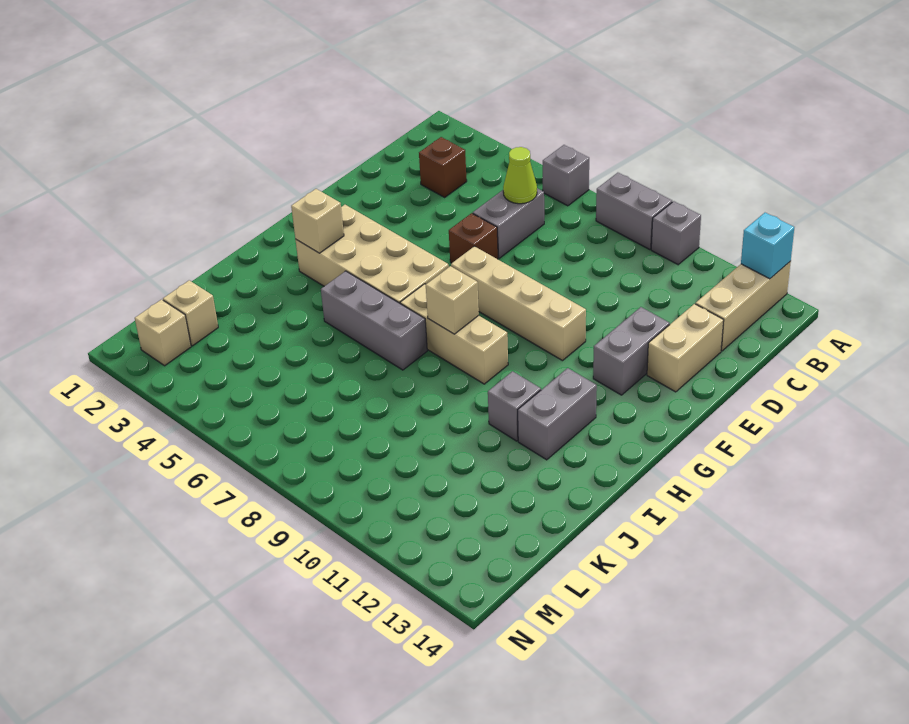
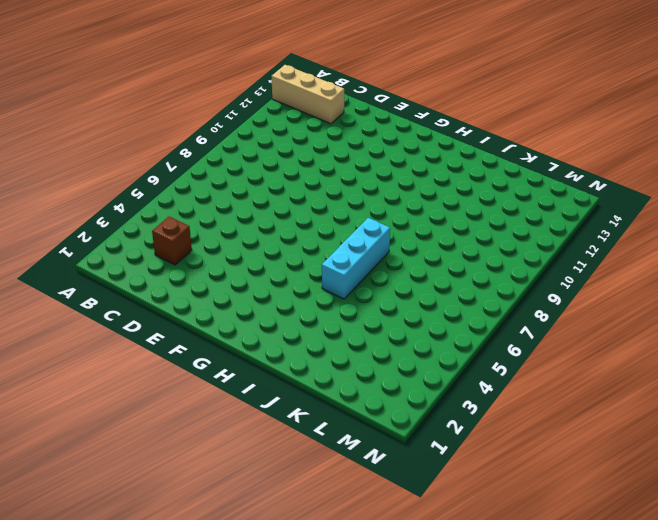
cyan 1x3 brick [322,218,390,299] -> grey 1x3 brick [321,271,427,370]
none -> grey 1x1 brick [543,145,589,206]
none -> grey 1x2 brick [596,173,672,250]
none -> grey 1x1 brick [651,201,701,265]

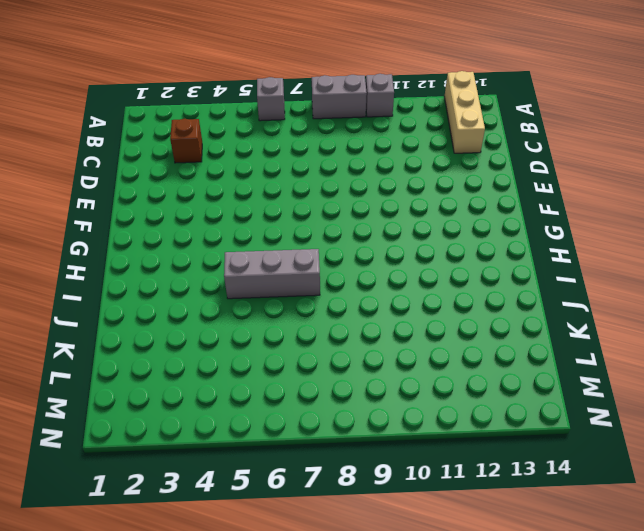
none -> grey 1x2 brick [473,188,544,258]
none -> tan 1x2 brick [647,304,724,392]
none -> brown 1x1 brick [449,213,498,263]

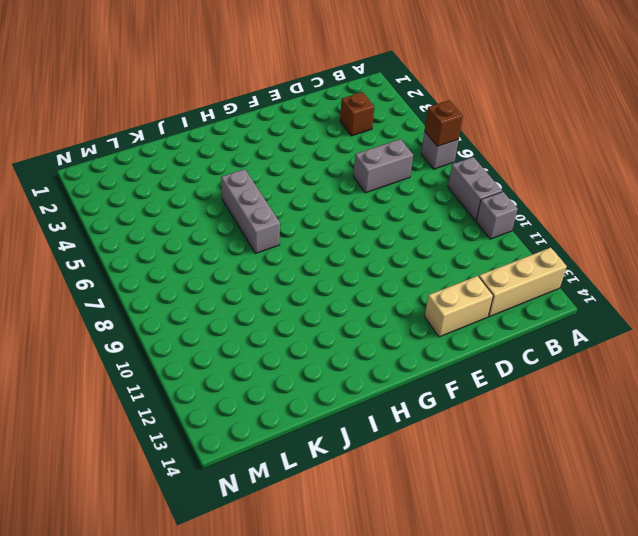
brown 1x1 brick [425,100,463,146] -> brown 1x1 brick moved to [449,213,498,263]
none -> grey 1x2 brick [593,307,670,395]
none -> tan 1x4 brick [451,246,586,361]
none -> tan 2x4 brick [295,205,449,303]

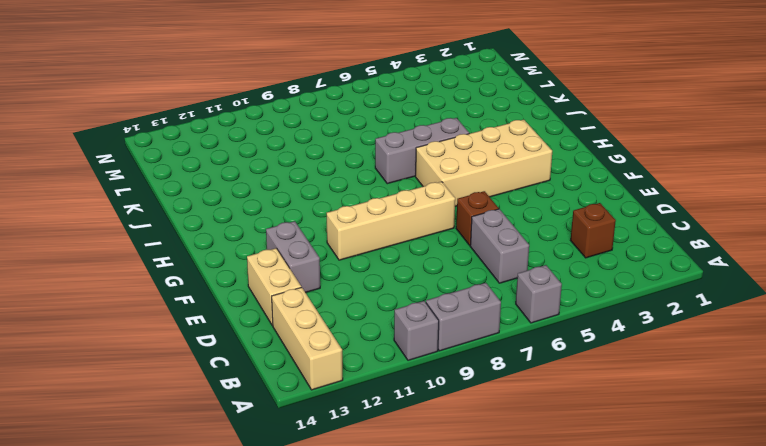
none -> tan 1x3 brick [400,284,508,384]
none -> grey 1x2 brick [518,368,597,460]
none -> grey 1x1 brick [488,371,541,441]

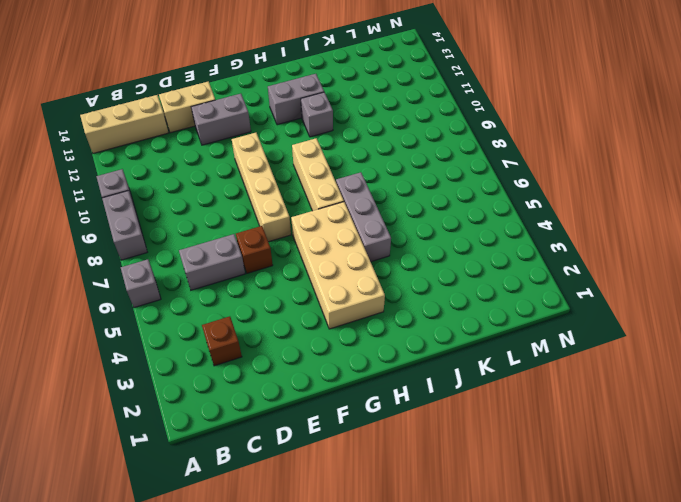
none -> tan 1x1 brick [163,280,218,346]
none -> tan 1x1 brick [135,300,191,366]
none -> cyan 1x1 brick [741,213,794,279]

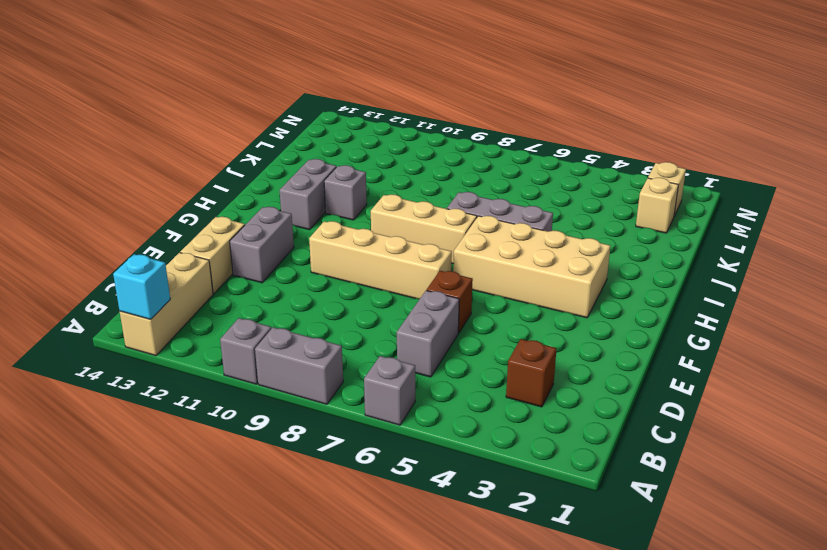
none -> lime 1x1 cone [503,147,537,204]
none -> tan 1x1 brick [291,189,344,253]
none -> tan 1x1 brick [426,266,479,334]

